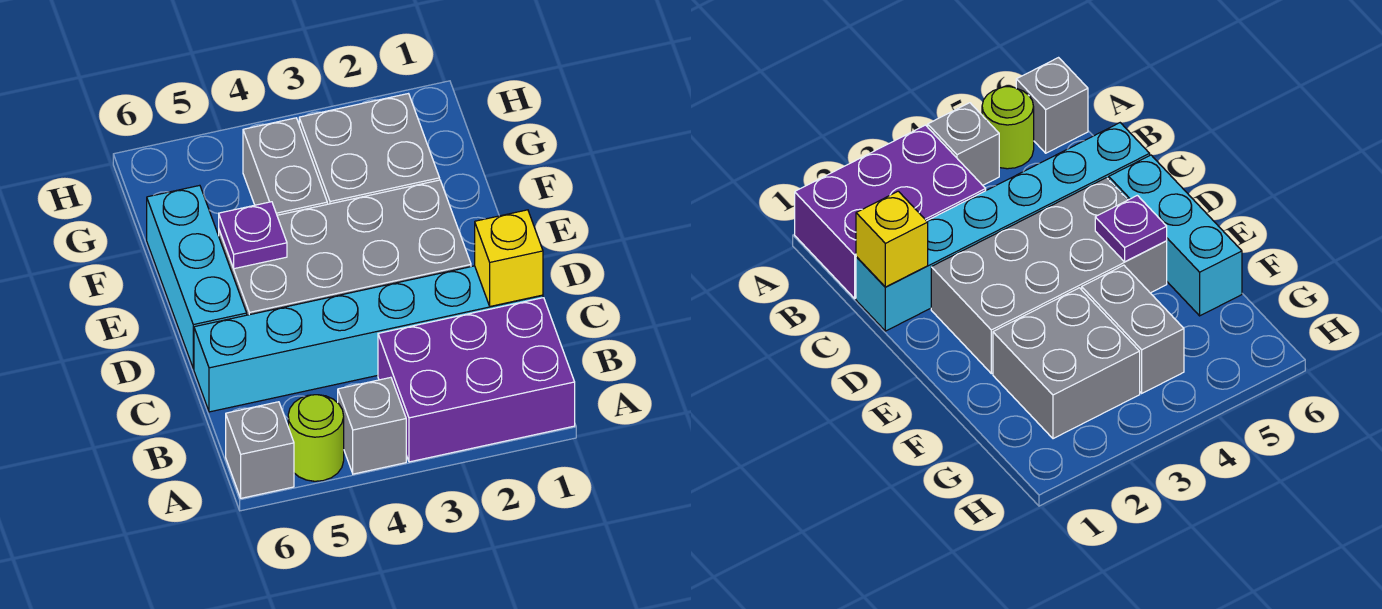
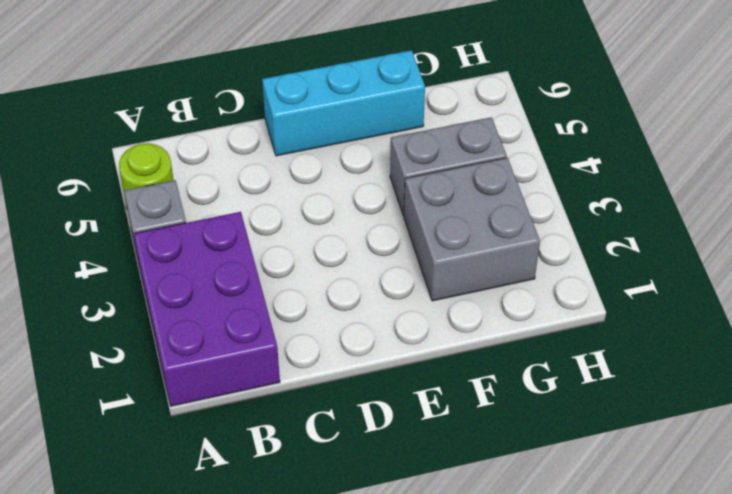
none -> grey 1x1 brick [226,402,294,498]
none -> cyan 1x6 brick [194,266,543,412]

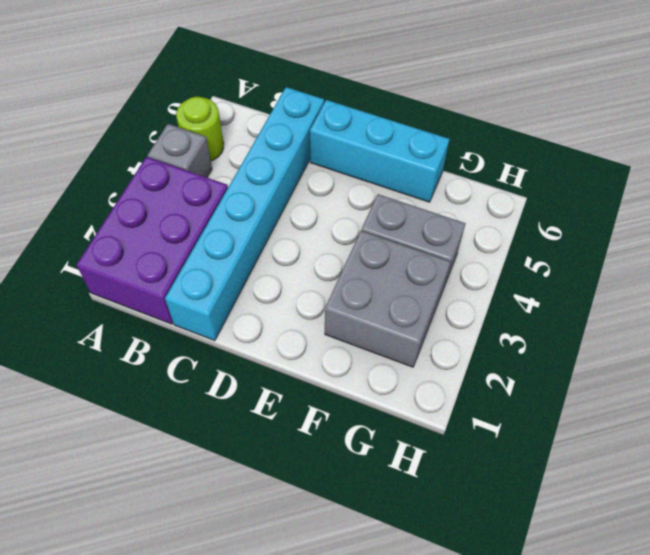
none -> grey 1x1 brick [226,402,294,498]
none -> grey 2x4 brick [219,180,471,315]

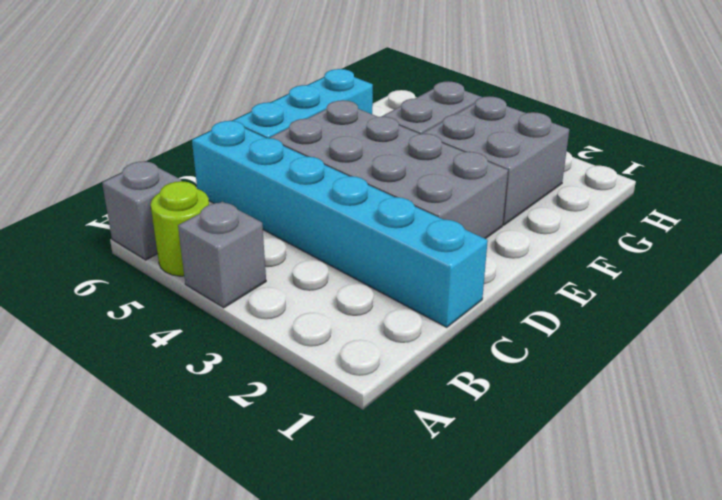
none -> purple 2x3 brick [378,298,575,462]
none -> yellow 1x1 brick [475,210,543,306]

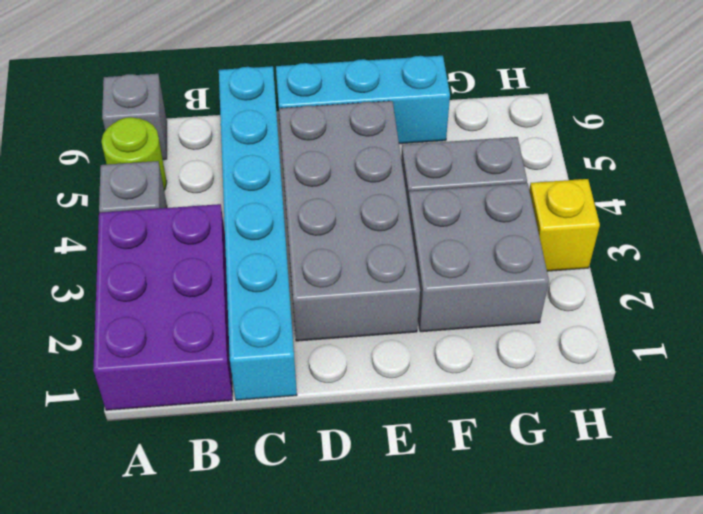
yellow 1x1 brick [529,179,600,271] -> yellow 1x1 brick moved to [475,210,543,306]
none -> purple 1x1 plate [219,202,287,269]

